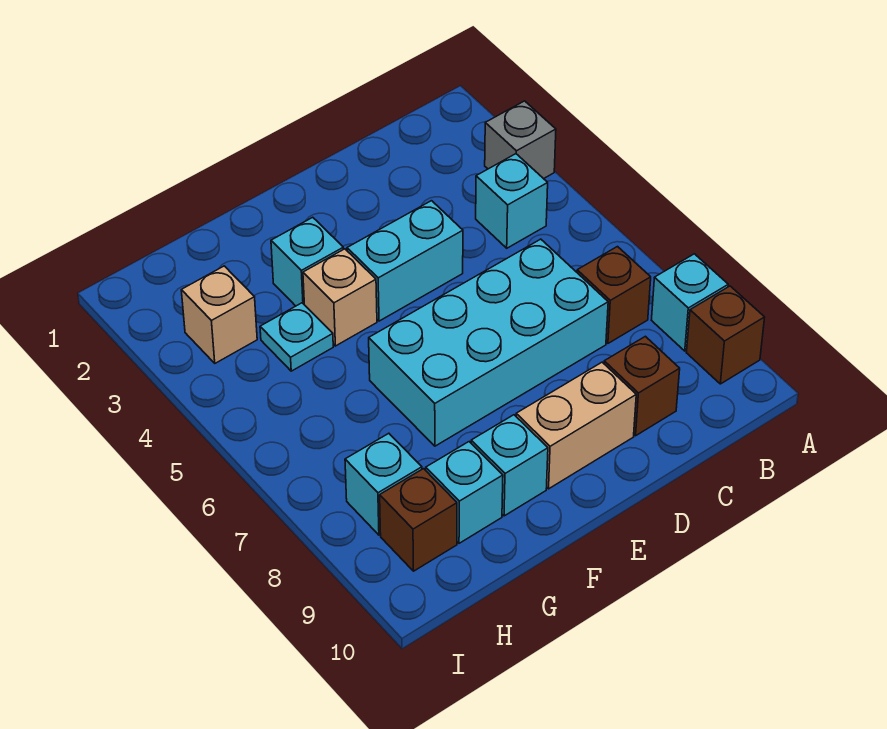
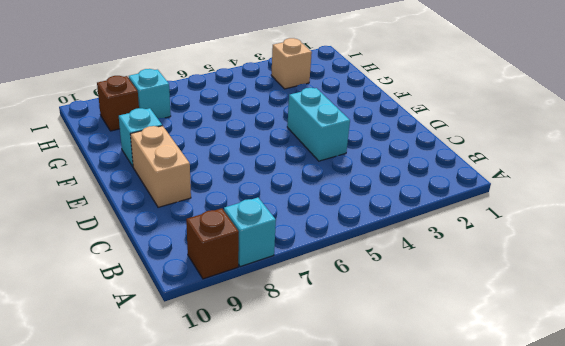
none -> grey 1x1 brick [485,101,556,179]
none -> cyan 1x1 brick [476,154,548,248]
none -> brown 1x1 brick [577,247,651,343]

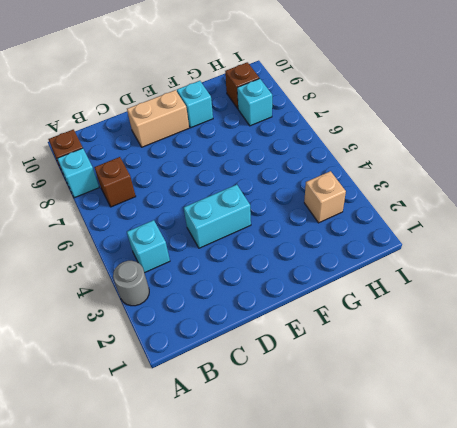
grey 1x1 round brick [113,261,149,306] -> grey 1x1 brick [485,101,556,179]
none -> cyan 2x4 brick [369,239,608,446]
none -> brown 1x1 brick [604,336,680,436]
none -> cyan 1x1 brick [271,217,343,306]

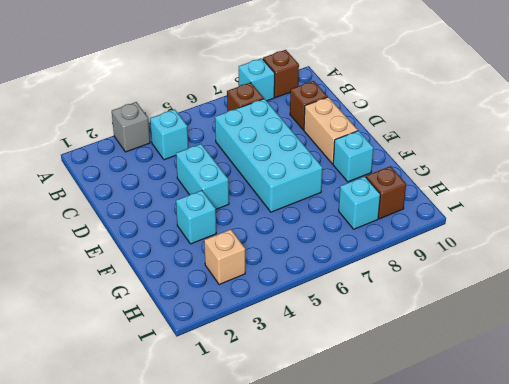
none -> tan 1x1 brick [303,249,377,346]
none -> cyan 1x1 plate [260,303,333,371]
none -> cyan 1x1 brick [426,442,503,543]

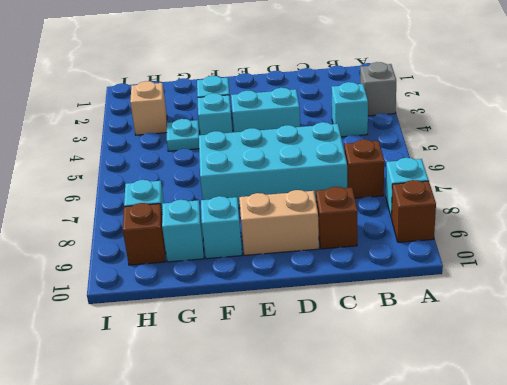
cyan 1x1 brick [198,93,233,135] -> tan 1x1 brick [303,249,377,346]

